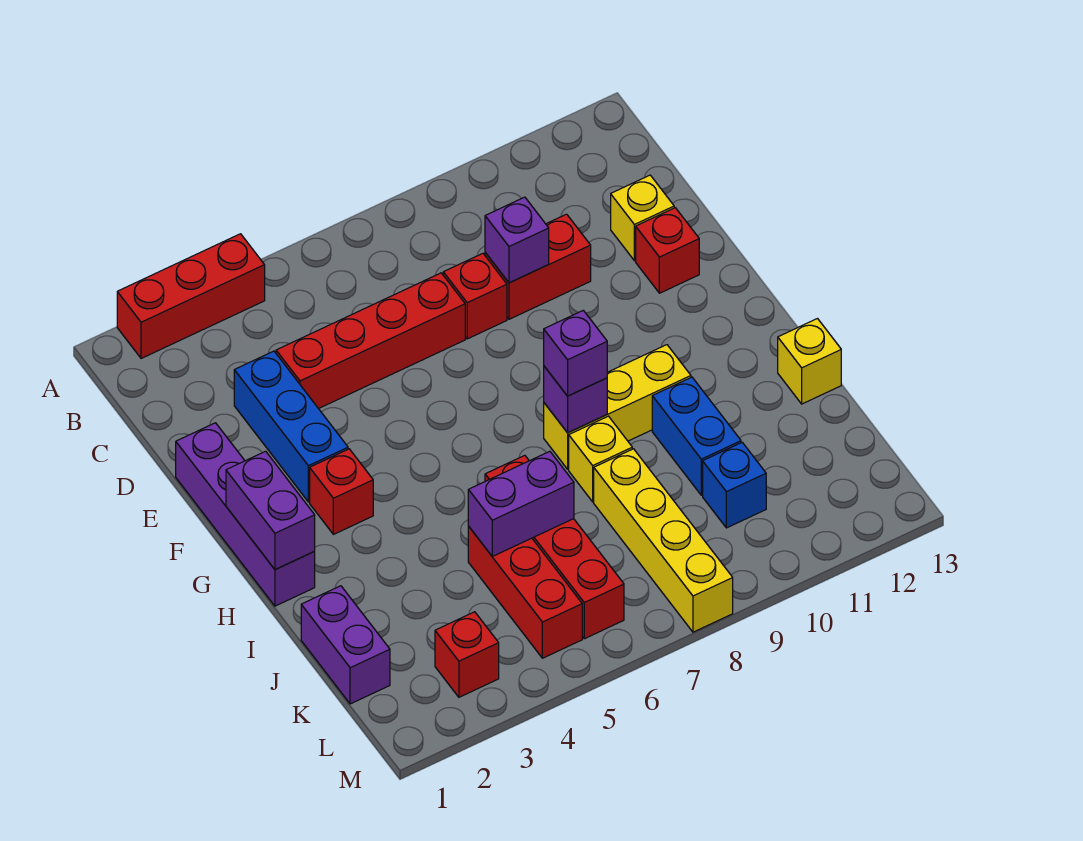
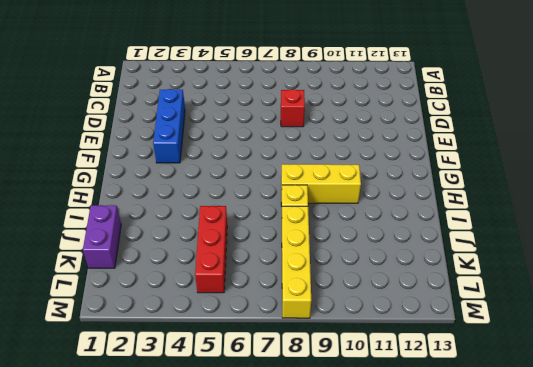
none -> red 1x3 brick [117,234,265,358]
none -> red 1x4 brick [276,273,465,409]
none -> red 1x2 brick [485,214,591,319]

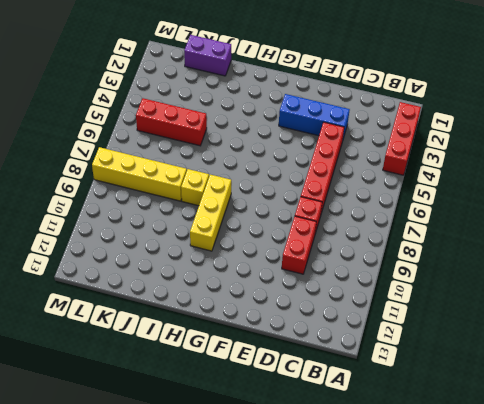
none -> yellow 1x1 brick [611,175,674,261]
none -> purple 1x4 brick [176,423,315,606]
none -> red 1x1 brick [636,208,699,293]

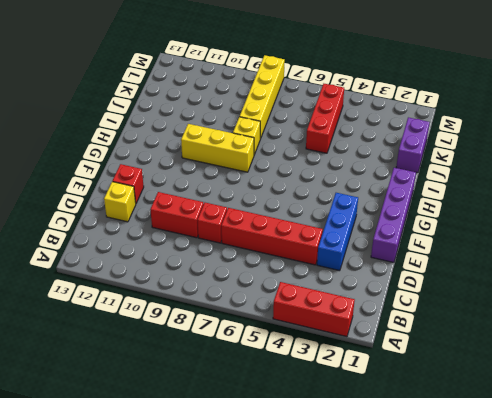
none -> red 1x1 brick [310,449,373,534]
none -> red 1x4 brick [485,455,624,639]
none -> blue 1x2 brick [652,377,741,495]

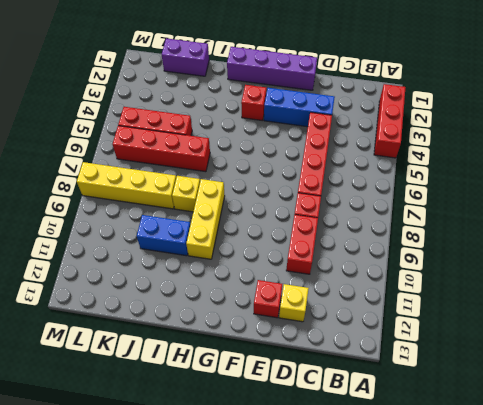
none -> yellow 1x1 brick [778,319,841,404]
none -> blue 1x1 brick [703,443,766,528]
none -> red 1x1 brick [435,612,499,697]

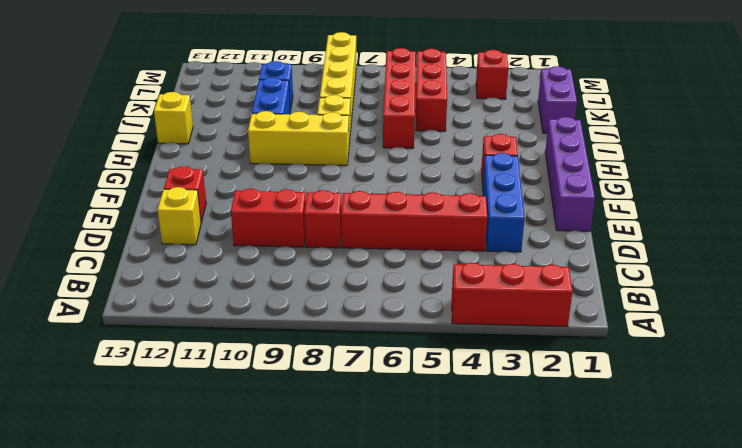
none -> purple 1x1 brick [485,197,549,283]
none -> purple 1x2 brick [226,451,315,570]
none -> purple 1x1 brick [544,366,607,433]

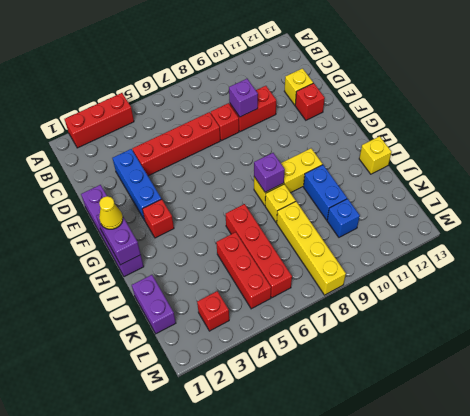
yellow 1x1 cone [99,196,123,229] -> none
none -> purple 1x2 brick [468,451,574,556]
none -> purple 1x1 brick [544,310,607,396]

